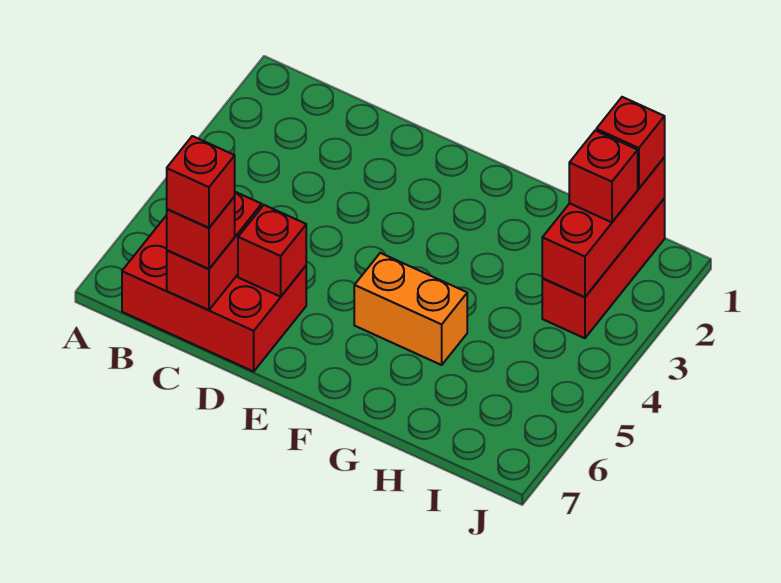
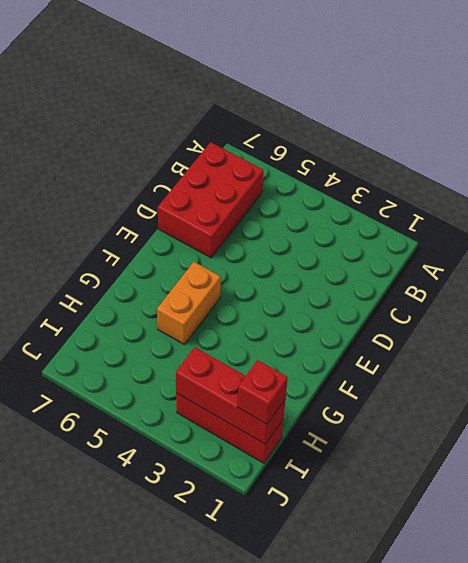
none -> red 1x2 brick [167,192,262,310]
none -> red 1x1 brick [238,205,306,297]

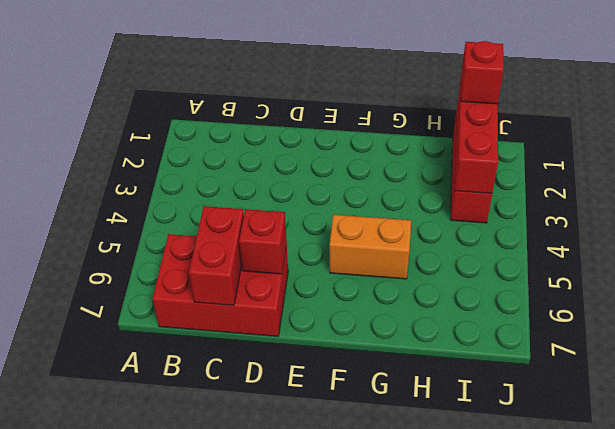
none -> red 1x1 brick [167,197,235,269]
none -> red 1x1 brick [569,131,638,222]

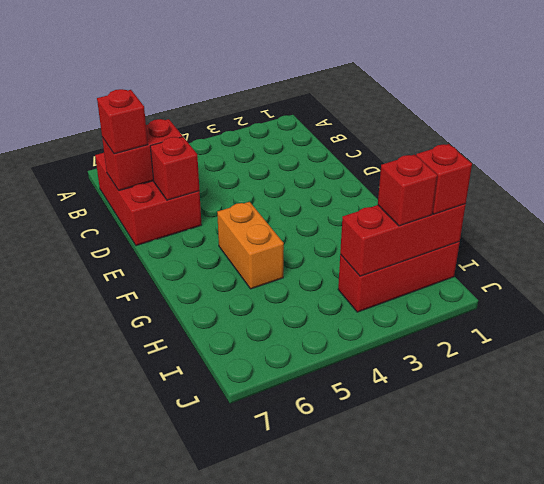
none -> red 1x1 brick [167,136,235,228]

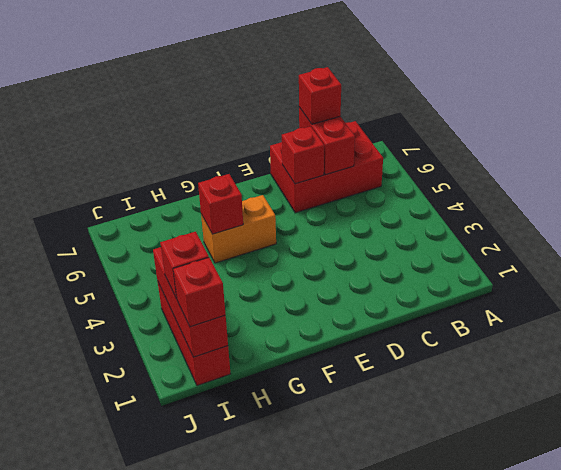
red 1x1 brick [198,174,243,234] -> red 1x1 brick moved to [167,136,235,228]

